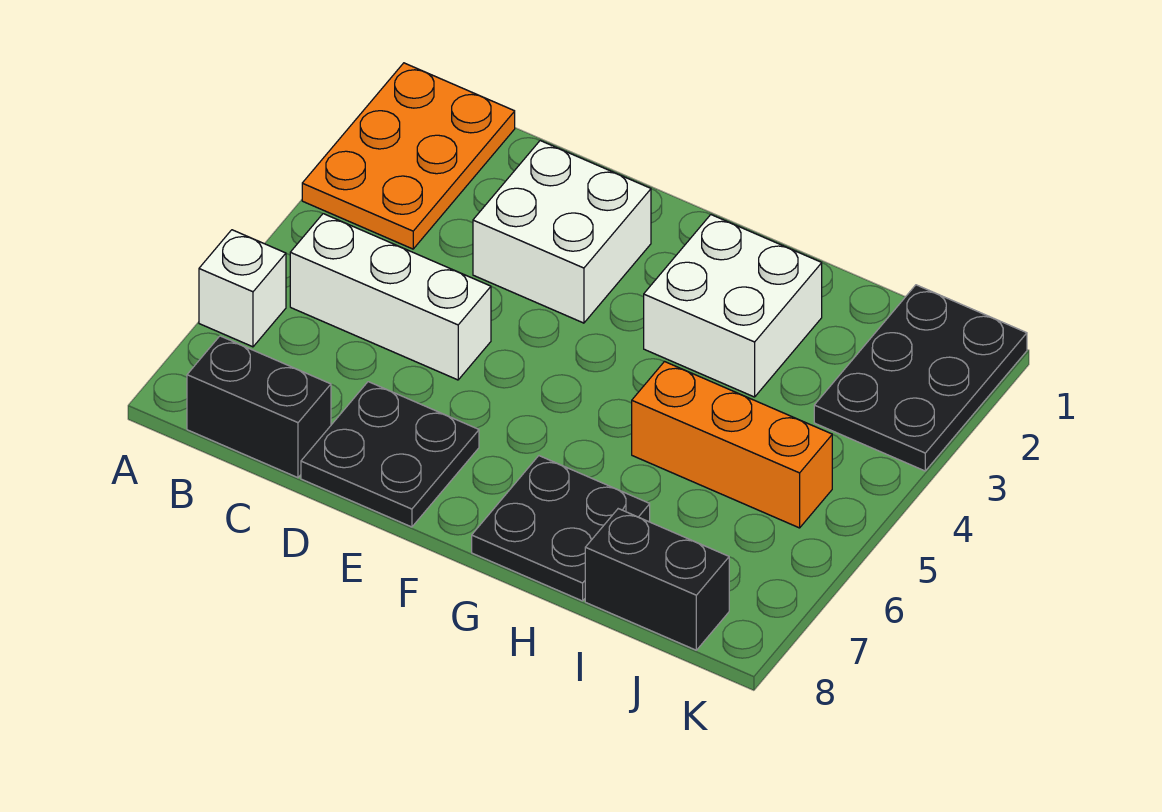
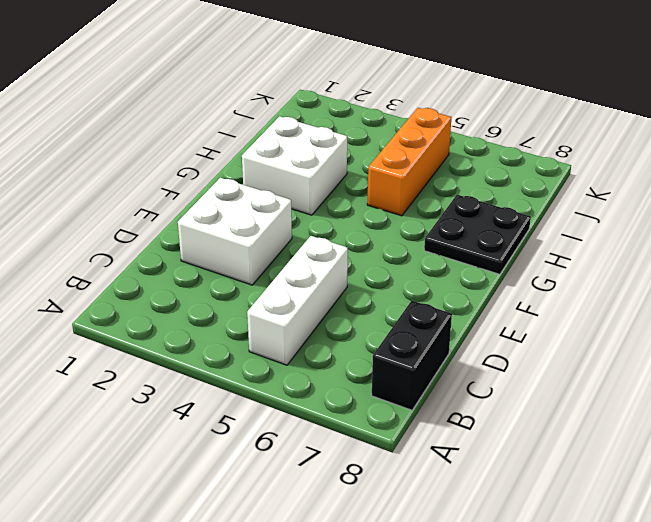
none -> orange 2x3 plate [302,63,515,249]
none -> white 1x1 brick [199,230,286,347]

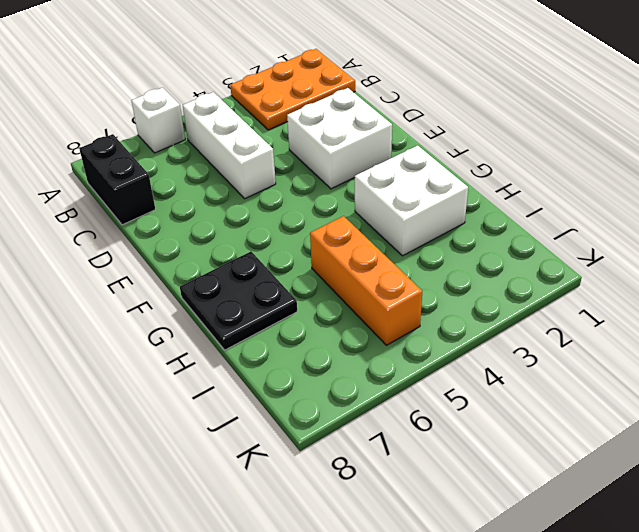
none -> black 2x2 plate [301,382,479,527]
none -> black 1x2 brick [585,509,729,650]

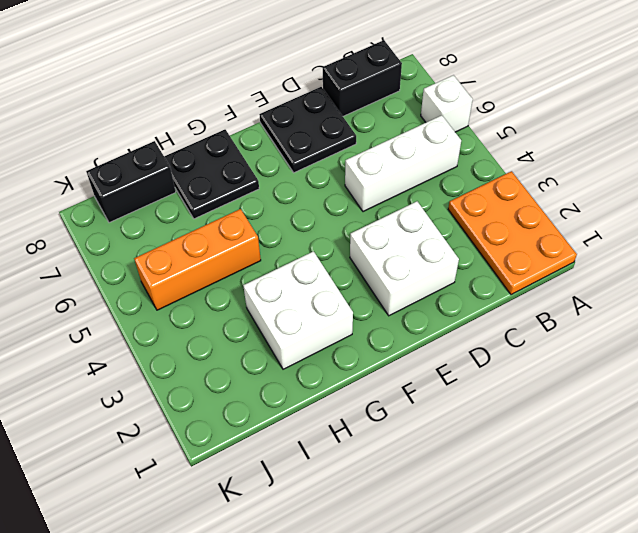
none -> black 2x3 plate [814,285,1027,471]

